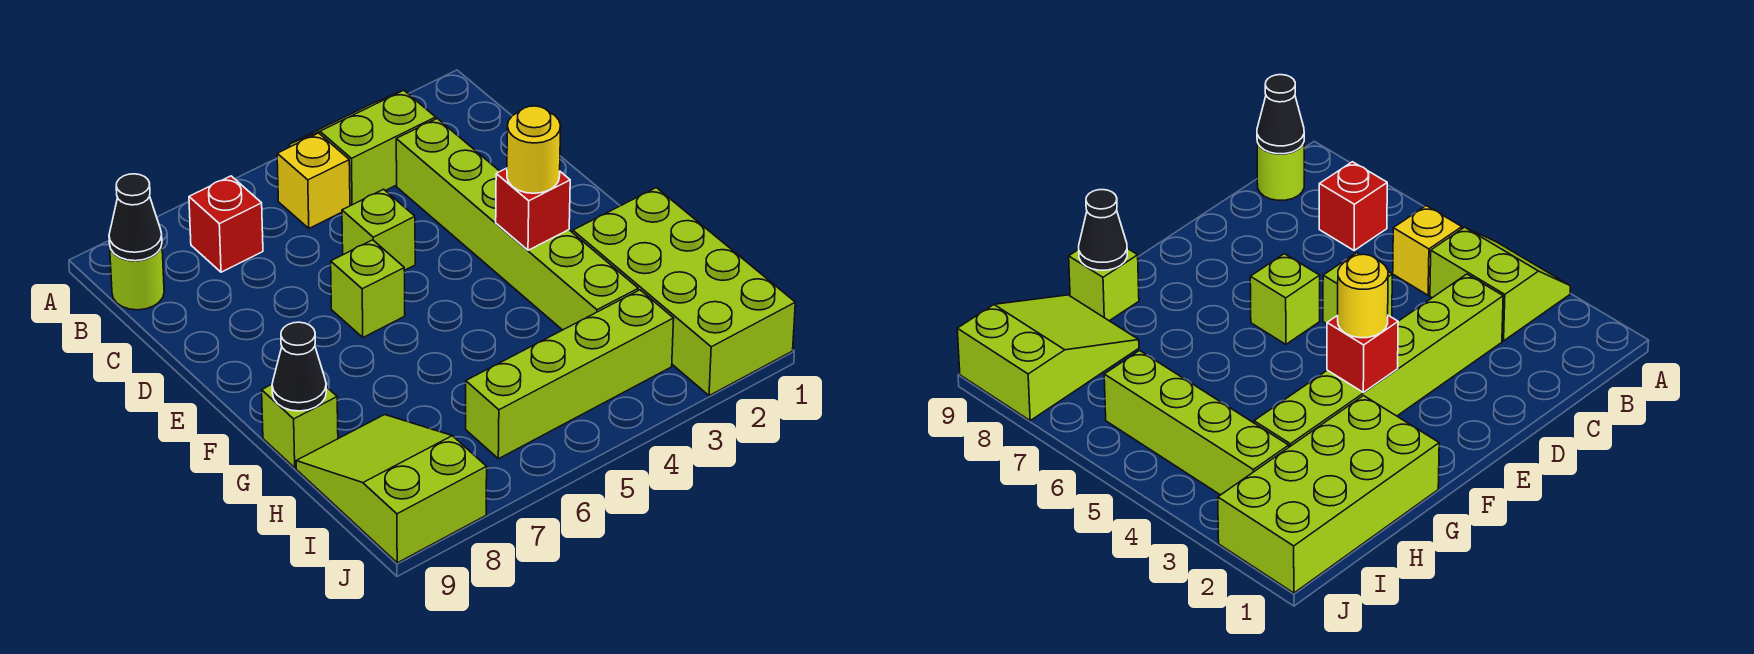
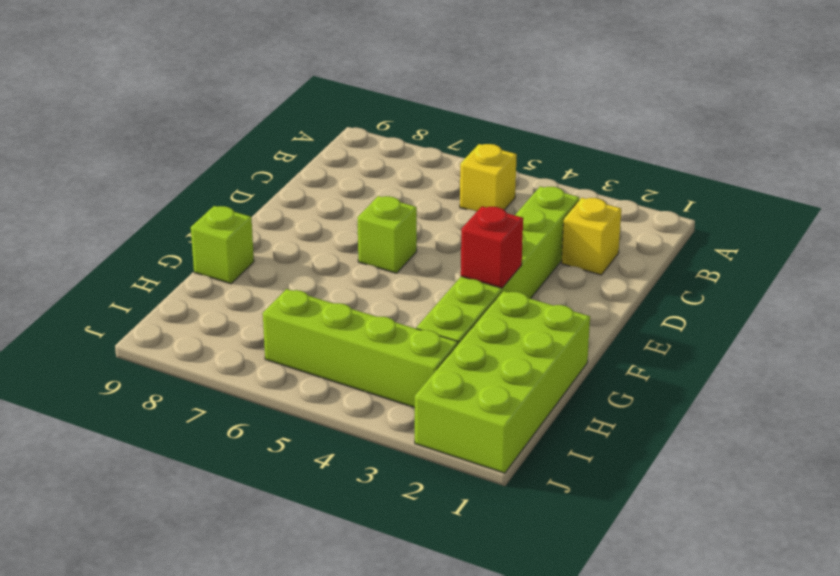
yellow 1x1 brick [562,198,621,275] -> none
none -> lime 2x2 slope [290,90,436,206]
none -> red 1x1 brick [189,176,263,272]
none -> lime 1x1 round brick [110,245,164,310]

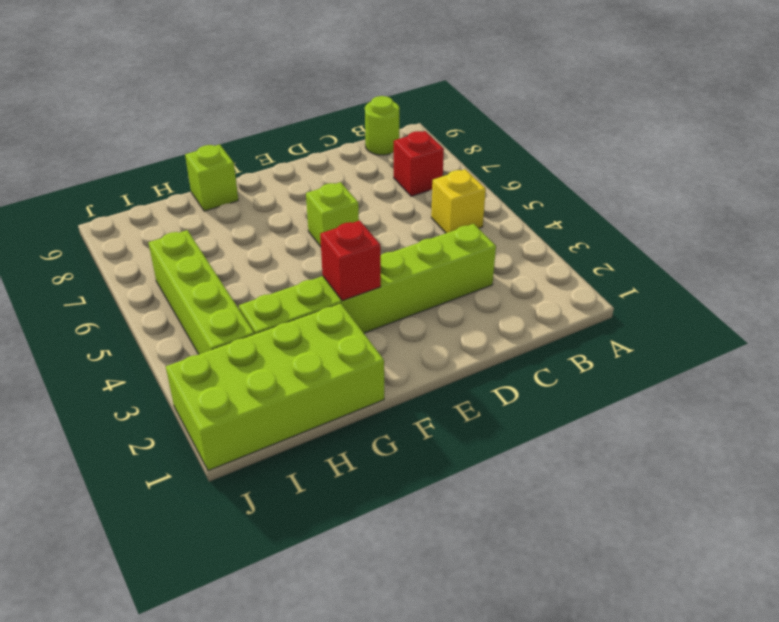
none -> lime 2x2 slope [290,90,436,206]
none -> lime 1x1 brick [342,189,415,270]
none -> lime 2x3 slope [296,415,487,563]

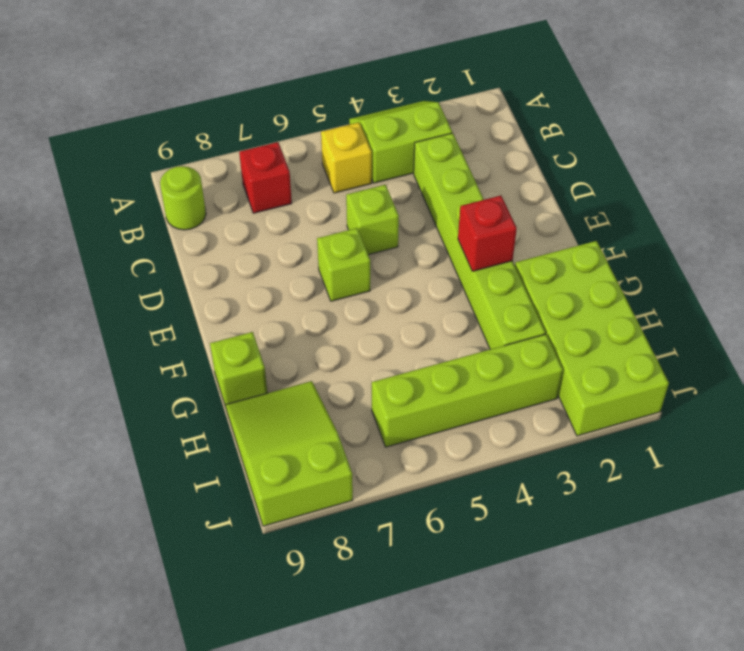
none -> black 1x1 cone [109,174,162,261]
none -> black 1x1 cone [272,322,326,411]
none -> yellow 1x1 round brick [507,106,561,193]

